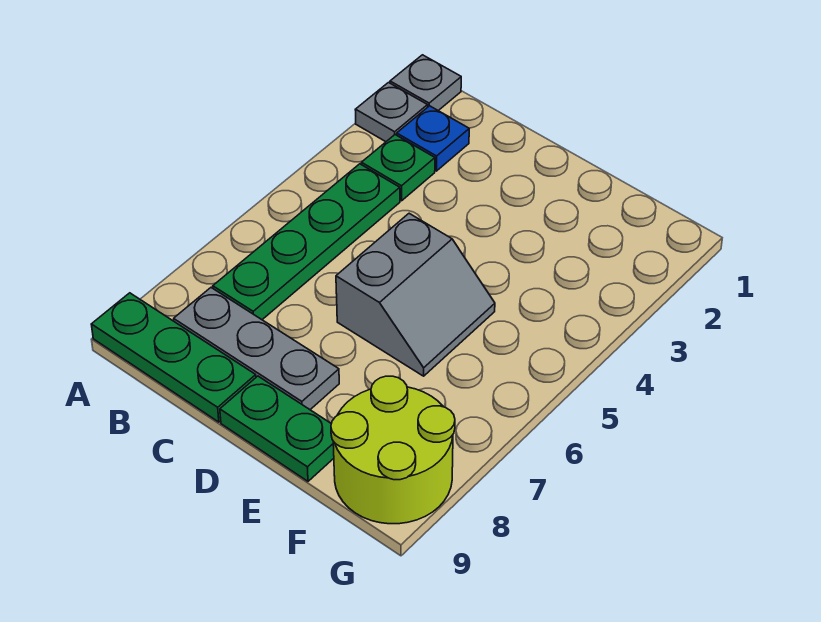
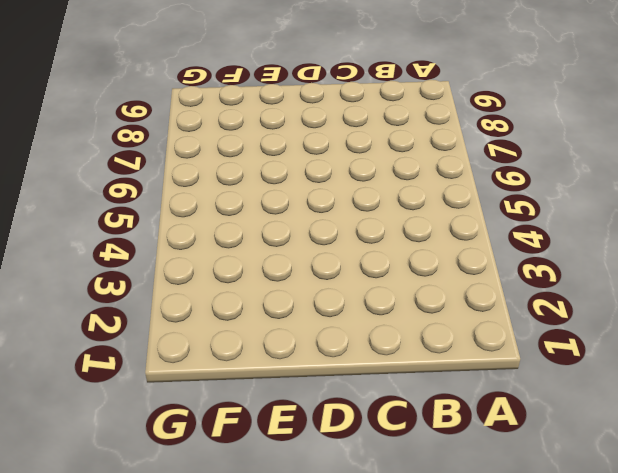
none -> grey 1x1 plate [390,55,461,111]
none -> grey 1x1 plate [355,83,428,142]

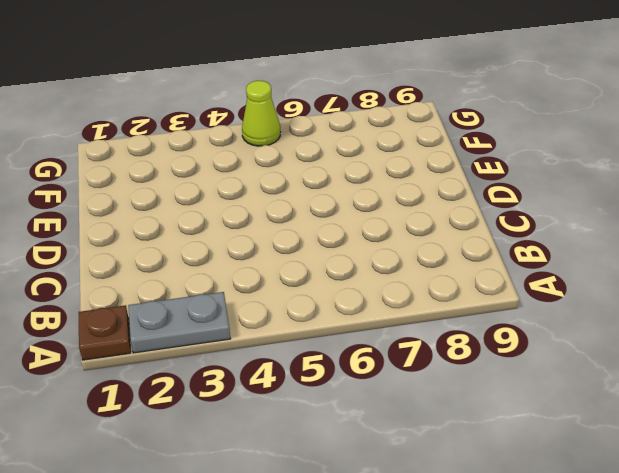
brown 1x1 plate [79,305,131,360] -> grey 1x1 plate [390,55,461,111]
grey 1x2 plate [128,292,231,353] -> grey 1x1 plate [355,83,428,142]
lime 1x1 cone [242,81,280,146] -> none
none -> green 1x3 plate [91,293,256,422]
none -> blue 1x1 plate [397,106,469,171]

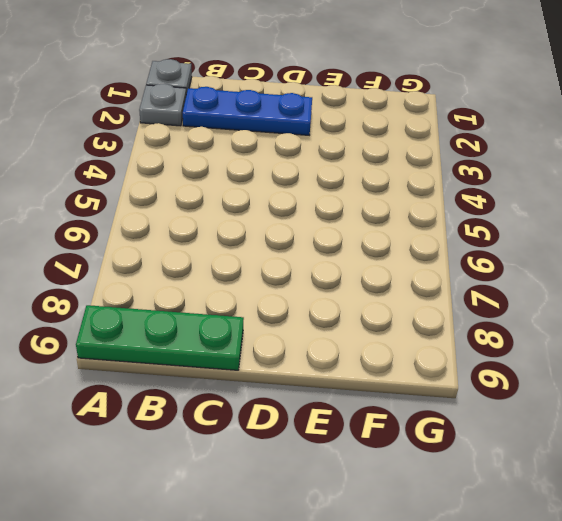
blue 1x3 plate [183,87,312,135] -> blue 1x1 plate [397,106,469,171]
none -> green 1x1 plate [361,135,435,201]
none -> green 1x4 plate [213,164,400,320]

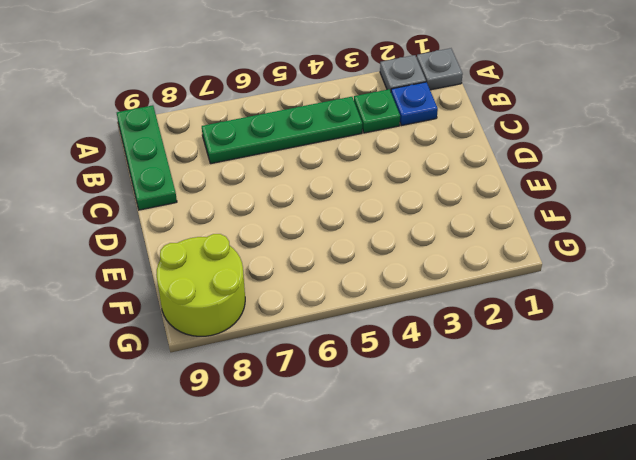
none -> grey 1x3 plate [174,288,339,410]
none -> grey 2x2 slope [336,213,495,376]

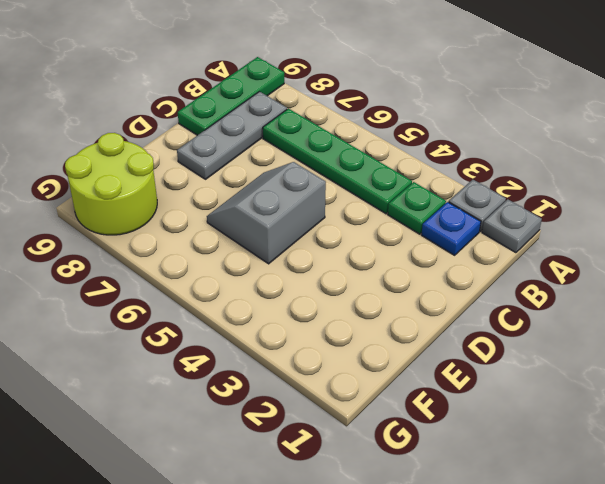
grey 2x2 slope [207,162,326,264] -> grey 2x2 slope turned to [336,213,495,376]
none -> green 1x2 plate [220,376,334,481]

